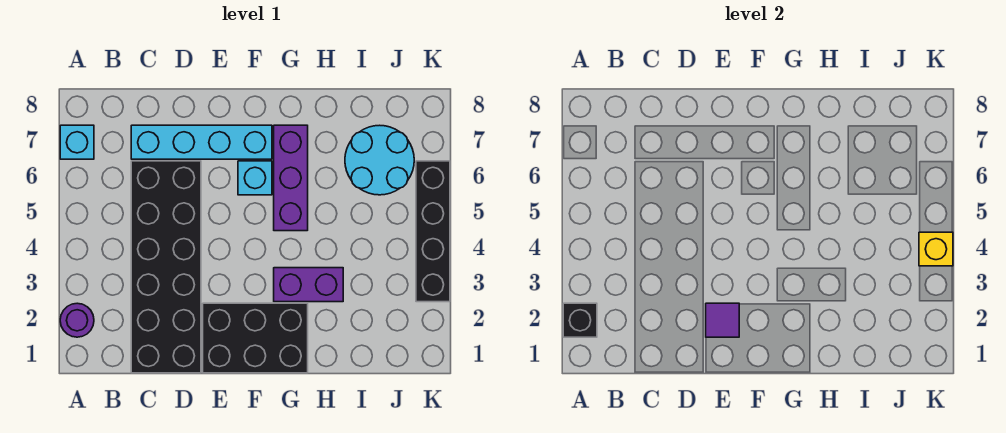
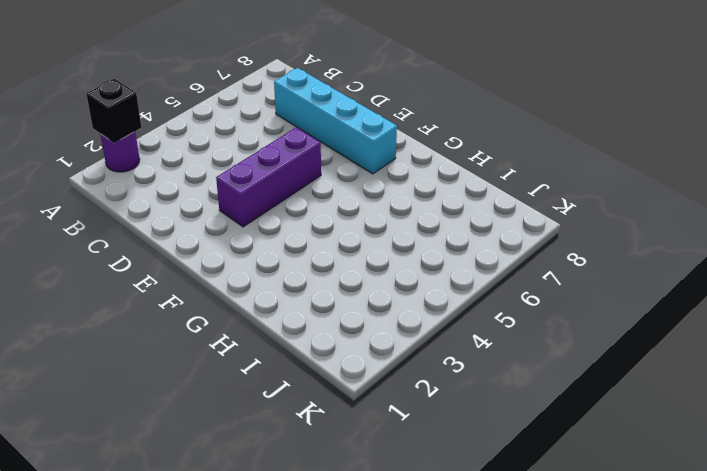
purple 1x3 brick [216,127,321,227] -> purple 1x3 brick moved to [274,125,308,231]
none -> cyan 1x1 brick [60,125,94,159]
none -> black 2x6 brick [131,161,201,373]
none -> black 2x3 brick [203,303,308,373]

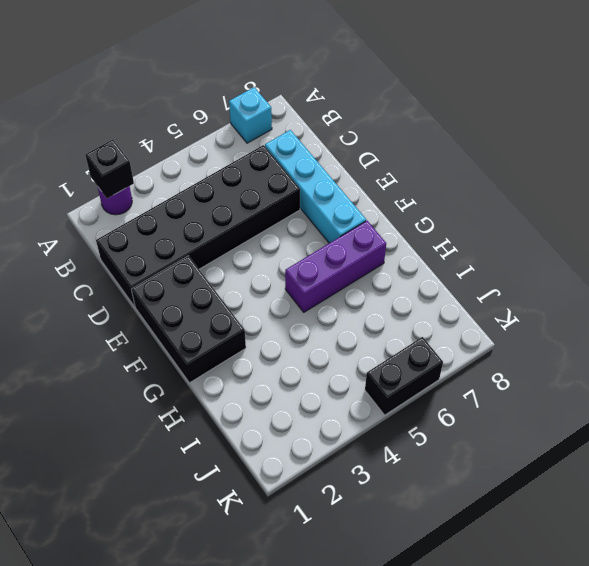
black 1x2 brick [365,337,443,415] -> black 1x4 brick [416,161,450,302]
none -> cyan 1x1 brick [238,161,272,195]
none -> purple 1x2 brick [274,268,343,302]
none -> cyan 2x2 round brick [345,125,414,195]

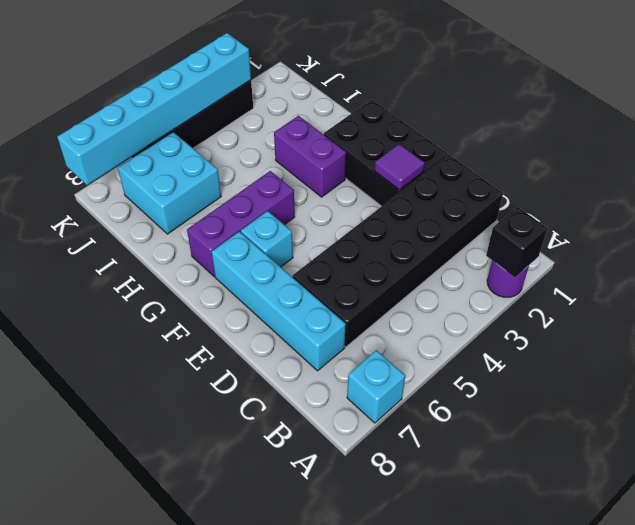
cyan 2x2 brick [118,132,221,234] -> cyan 2x2 round brick [345,125,414,195]
cyan 1x6 brick [57,33,251,185] -> yellow 1x1 brick [919,232,953,266]

